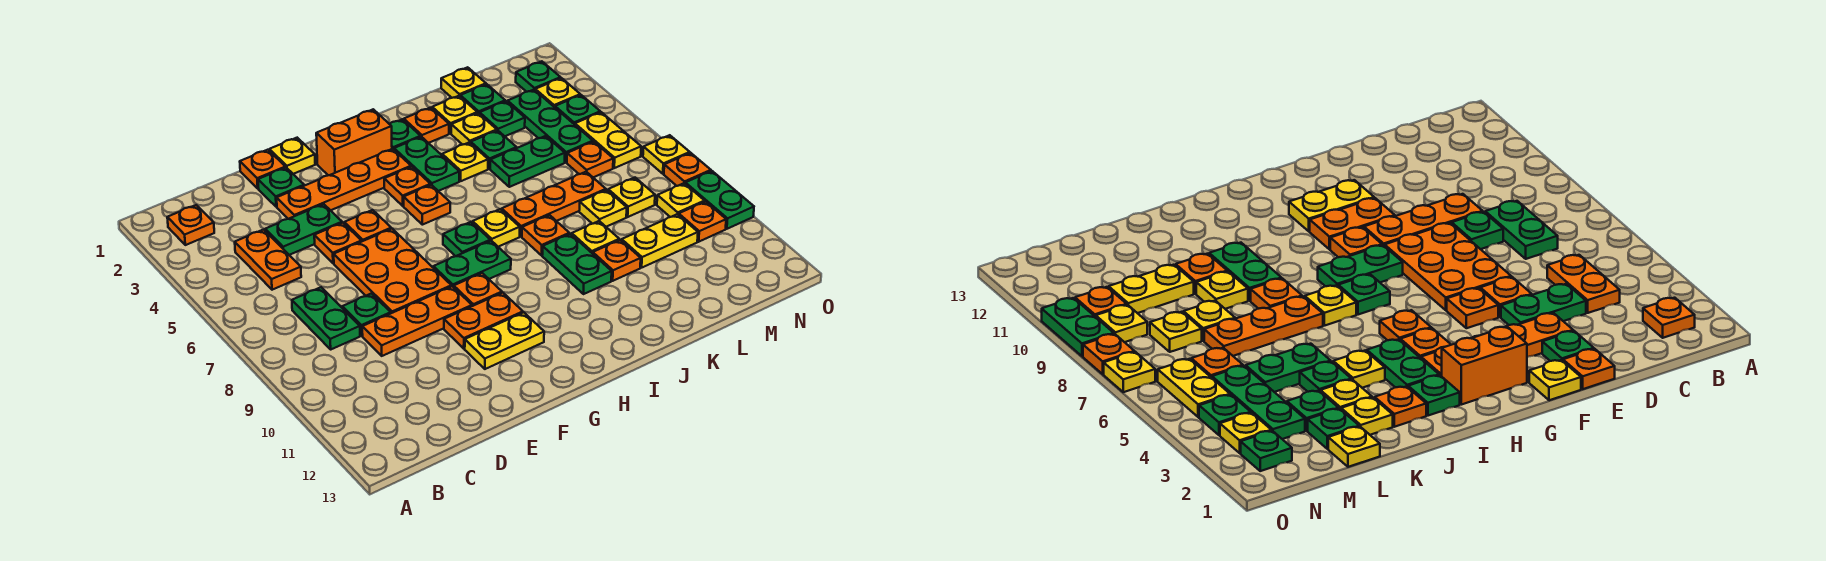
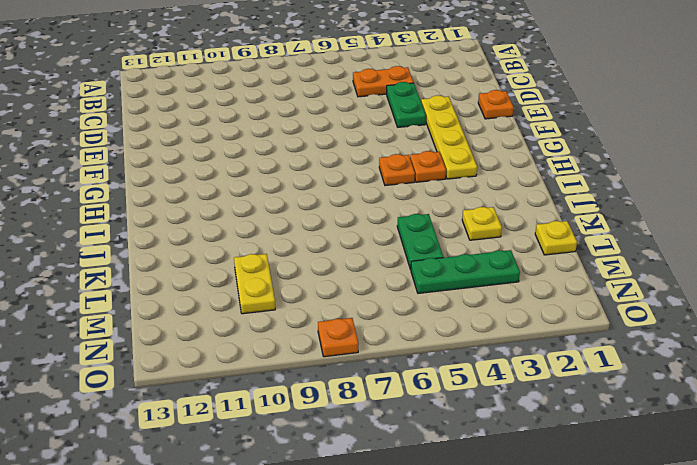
yellow 1x4 plate [421,95,477,179] -> orange 1x4 plate [277,149,411,219]
none -> orange 1x1 plate [167,205,214,245]
none -> green 1x2 plate [292,287,360,349]
none -> green 1x1 plate [342,293,391,336]
none -> orange 1x3 plate [362,286,472,356]

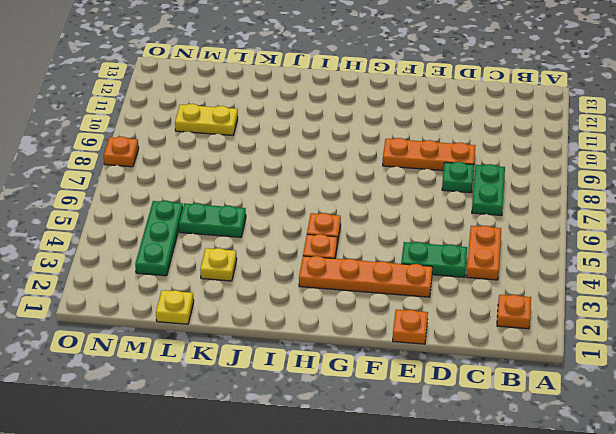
none -> green 1x1 plate [258,168,304,207]
none -> orange 1x1 plate [314,223,361,263]
none -> orange 2x3 plate [334,229,451,313]
none -> yellow 1x1 plate [269,138,315,174]

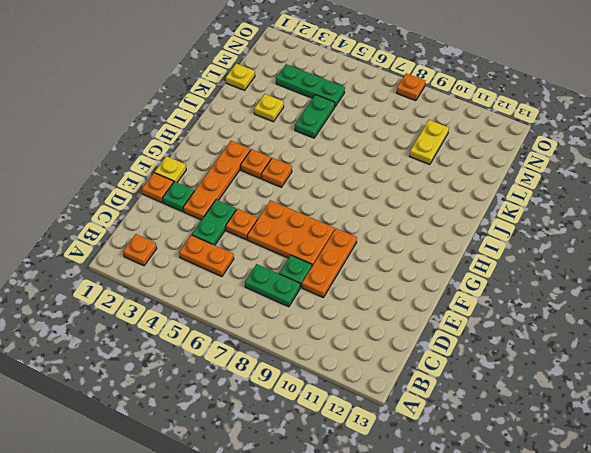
none -> orange 1x1 plate [344,210,391,242]
none -> orange 1x2 plate [444,293,523,349]
none -> yellow 1x2 plate [465,313,544,369]
none -> orange 1x2 brick [316,109,392,175]

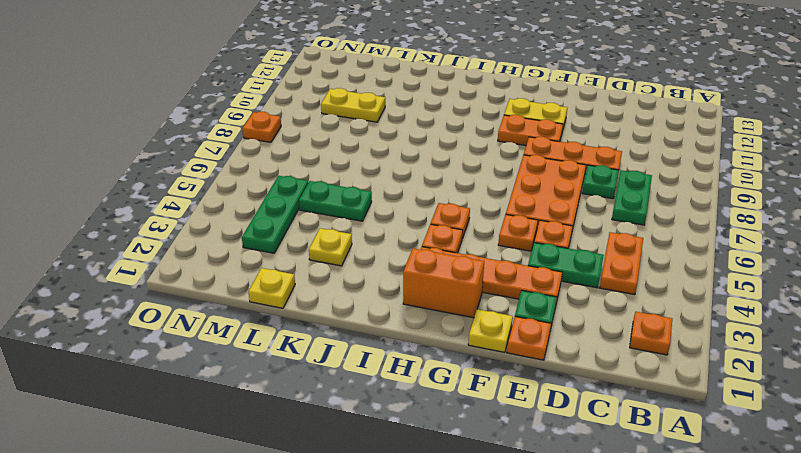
none -> green 1x2 plate [433,241,511,287]
none -> orange 1x1 plate [454,273,502,306]
none -> green 1x1 plate [443,222,490,256]
none -> green 1x1 plate [390,119,421,149]

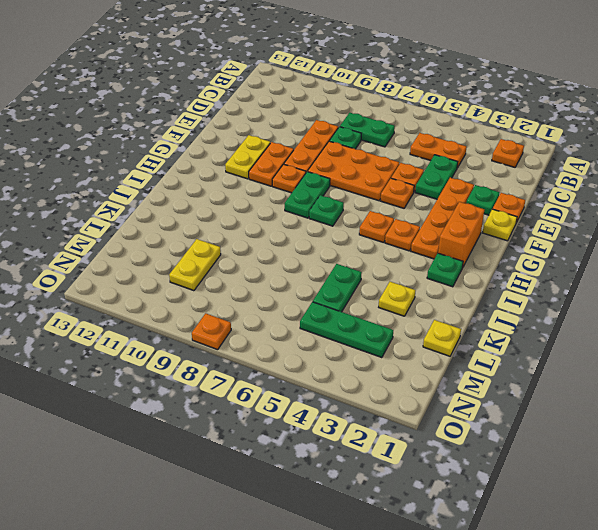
none -> green 1x2 plate [394,137,459,191]
none -> yellow 1x1 plate [473,209,520,247]
none -> orange 1x1 plate [404,108,449,143]
none -> yellow 1x1 plate [442,142,488,181]

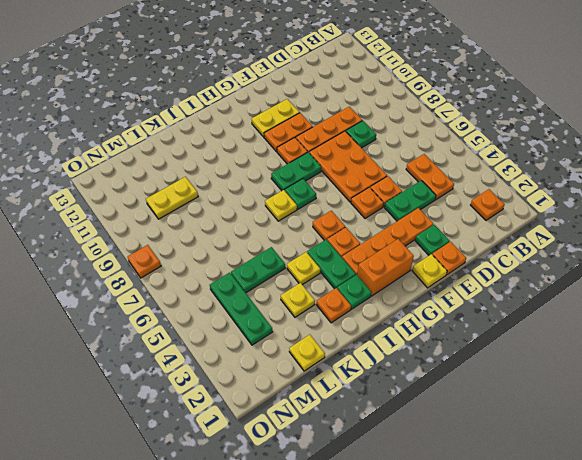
none -> green 1x2 plate [292,287,360,349]
none -> orange 1x3 plate [502,172,606,236]
none -> orange 1x1 plate [522,215,569,256]
none -> green 1x2 plate [542,234,612,294]

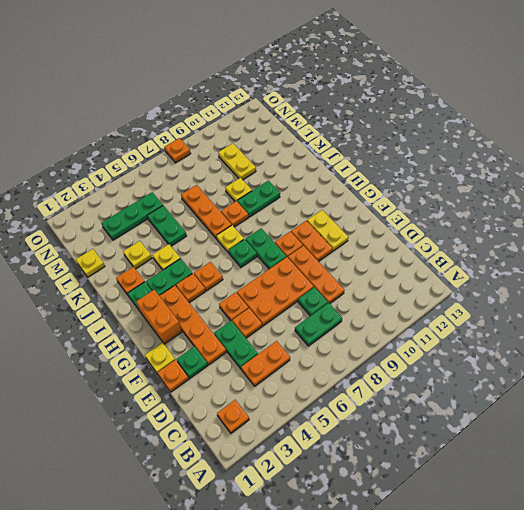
none -> yellow 1x1 plate [432,96,477,134]
none -> green 1x1 plate [471,130,517,169]
none -> orange 1x1 plate [593,240,641,281]
none -> green 1x1 plate [460,84,505,114]

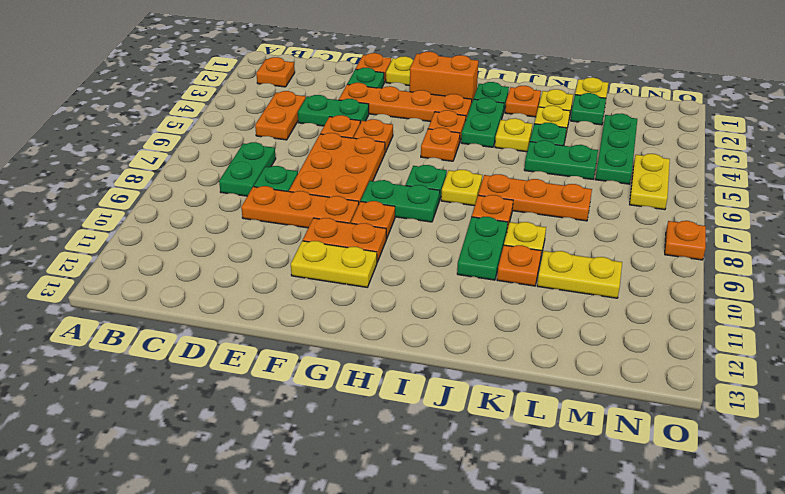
none -> green 1x1 plate [480,101,525,136]
none -> yellow 1x1 plate [579,190,627,227]
none -> orange 1x1 plate [567,142,613,177]
none -> yellow 1x1 plate [608,178,655,217]

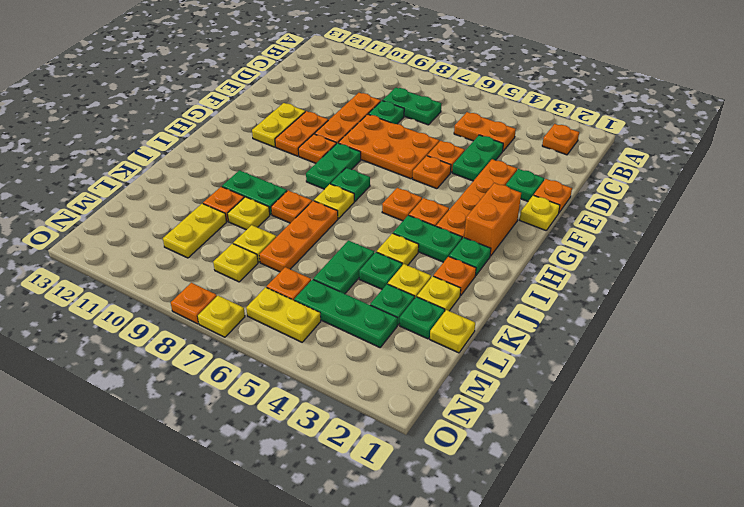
none -> green 1x1 plate [516,61,561,92]
none -> yellow 1x1 plate [535,78,580,107]
none -> green 1x1 plate [555,95,600,125]
none -> yellow 1x1 plate [657,183,704,217]

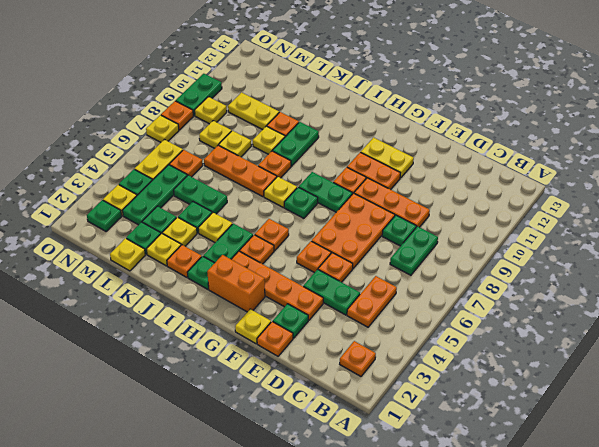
none -> orange 1x1 plate [679,202,726,242]

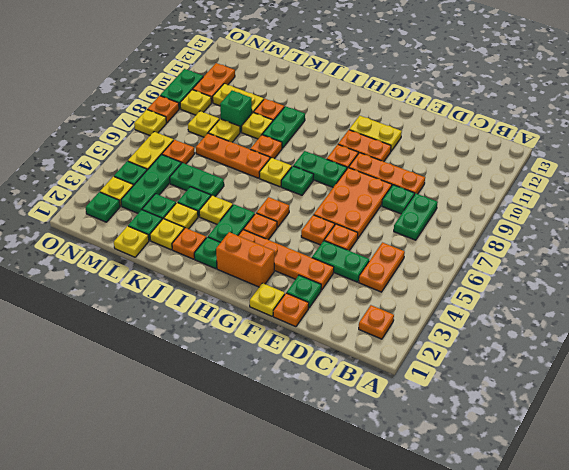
green 1x1 brick [220,91,252,132] -> none
orange 1x2 plate [193,63,235,103] -> orange 1x1 plate [679,202,726,242]

